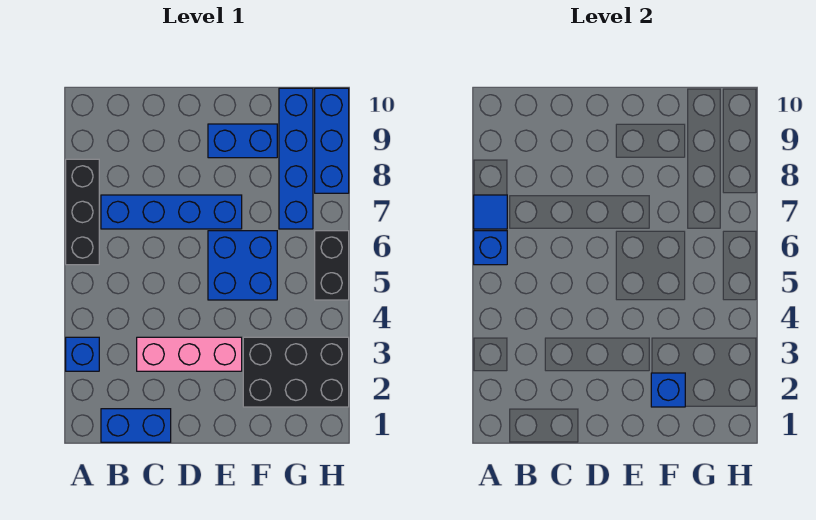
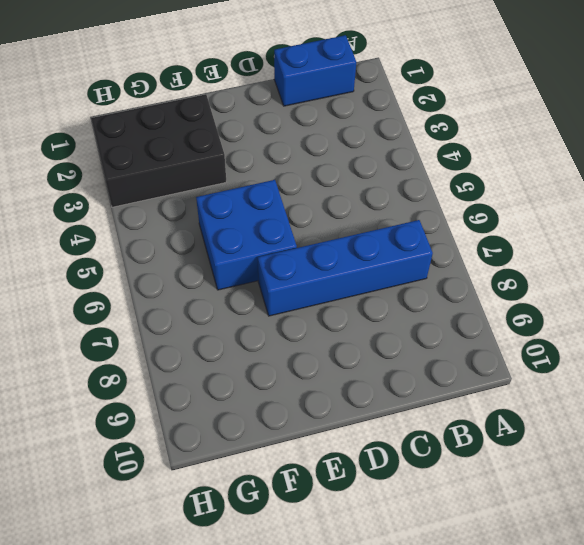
none -> blue 1x1 brick [66,337,99,371]
none -> black 1x3 brick [66,159,99,265]
none -> pink 1x3 brick [137,337,242,371]

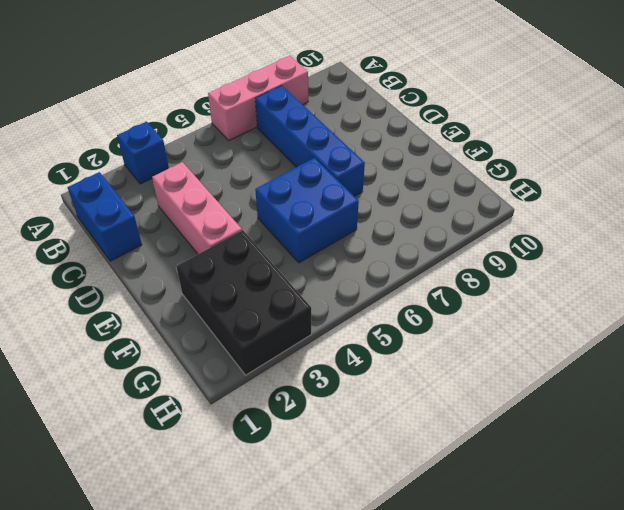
pink 1x3 brick [208,56,308,140] -> black 1x3 brick [66,159,99,265]
none -> blue 1x2 brick [208,124,277,158]
none -> blue 1x4 brick [279,88,313,229]
none -> black 1x2 brick [315,231,349,300]

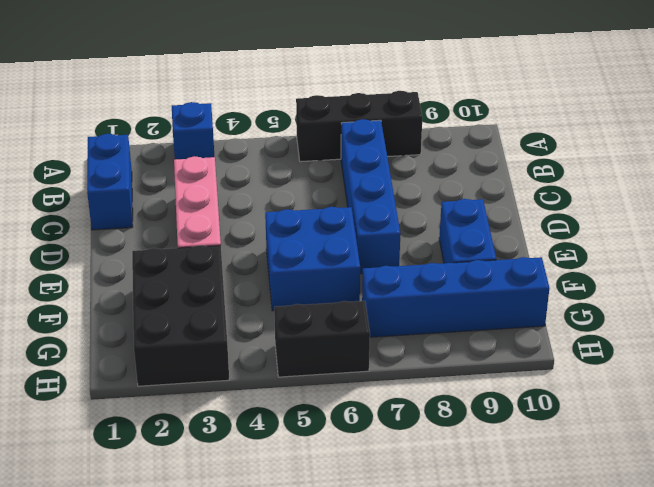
none -> blue 1x3 brick [315,88,349,193]
none -> blue 1x1 brick [474,231,507,265]
none -> blue 1x1 tile [474,195,507,229]

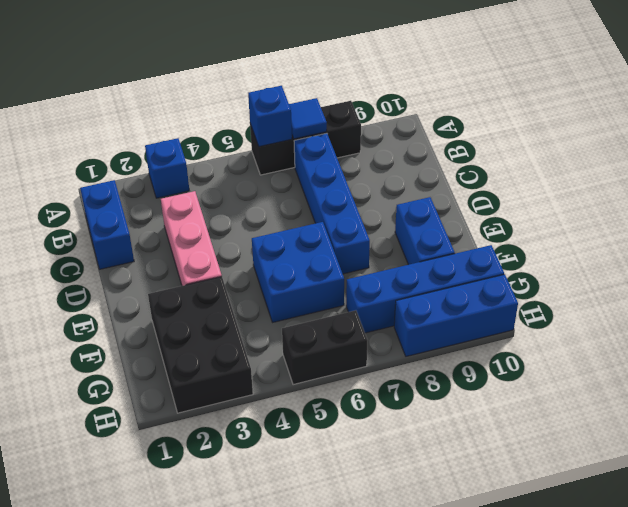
none -> blue 1x1 brick [651,373,685,407]

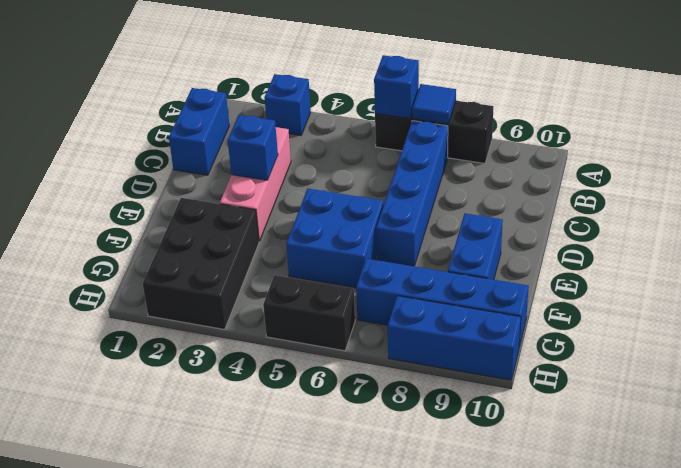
blue 1x1 brick [228,115,278,180] -> blue 1x1 brick moved to [651,373,685,407]

